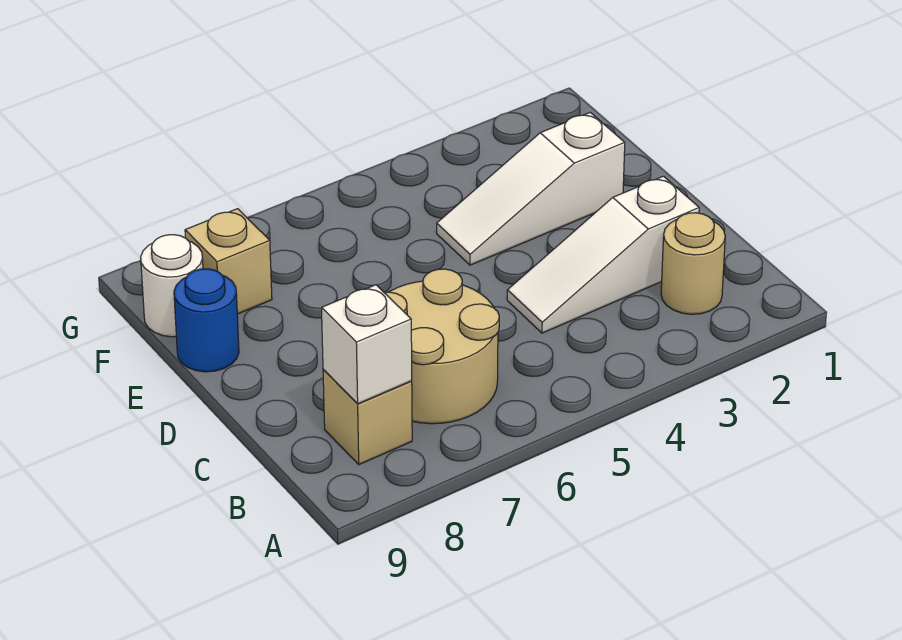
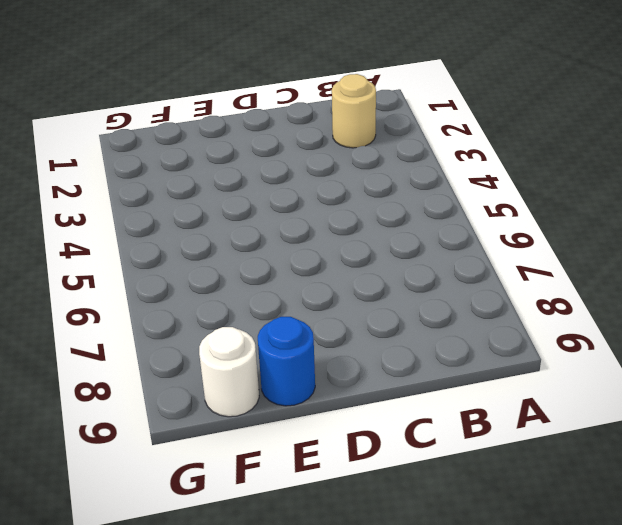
none -> tan 2x2 round brick [384,269,499,424]
none -> tan 1x1 brick [323,369,412,465]

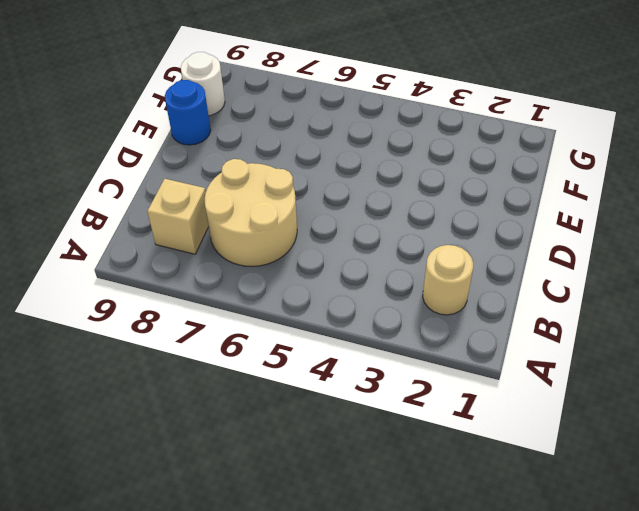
none -> white 1x3 slope [507,176,699,333]
none -> white 1x3 slope [437,112,625,265]

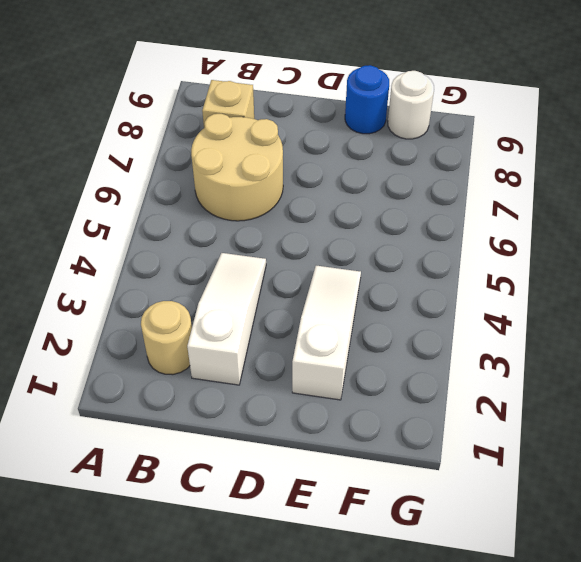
none -> tan 1x1 brick [185,209,272,314]
none -> white 1x1 brick [322,285,412,404]

